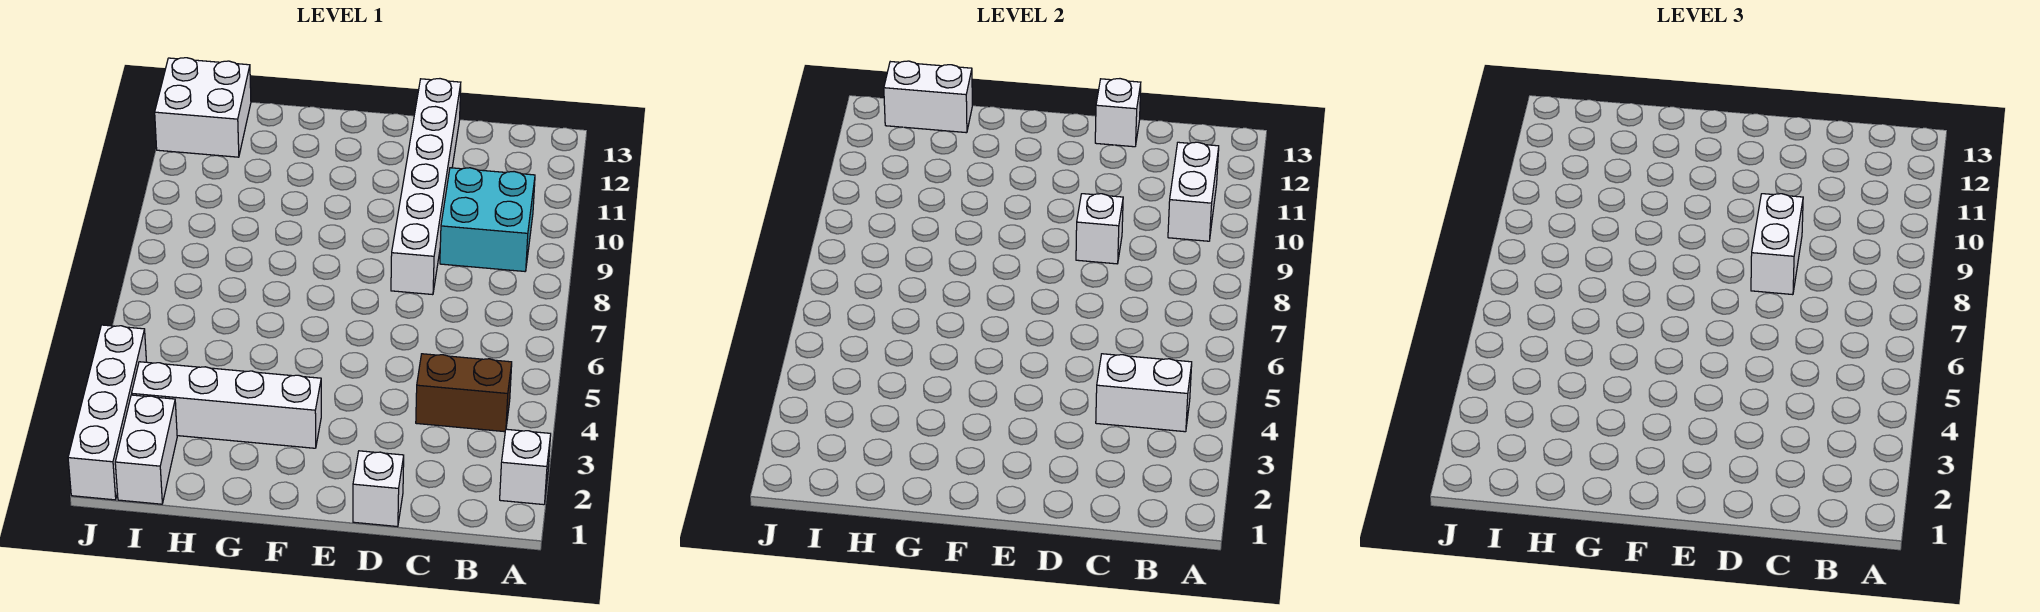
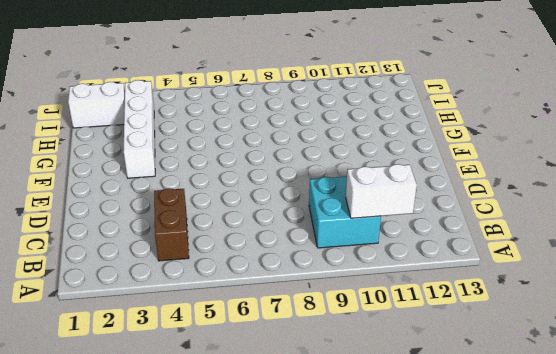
none -> white 1x1 brick [500,429,551,505]
none -> white 1x1 brick [353,451,404,527]
none -> white 1x6 brick [391,79,461,295]

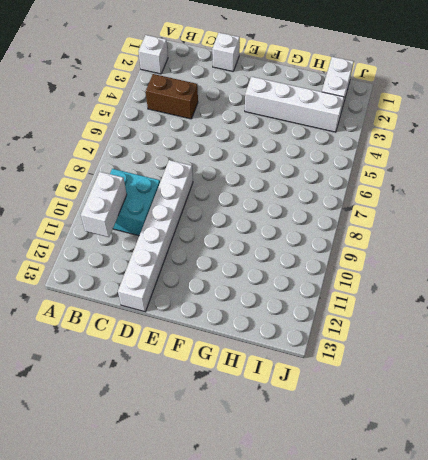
none -> white 2x2 brick [155,58,251,157]
none -> white 1x4 brick [68,325,146,500]
none -> white 1x2 brick [1096,354,1192,432]

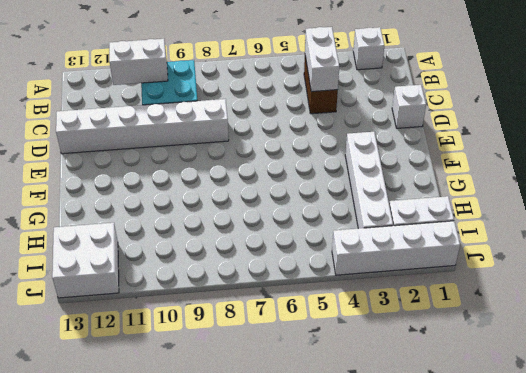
none -> white 1x1 brick [1076,194,1123,264]
none -> white 1x1 brick [1095,79,1141,147]
none -> white 1x2 brick [884,61,972,133]

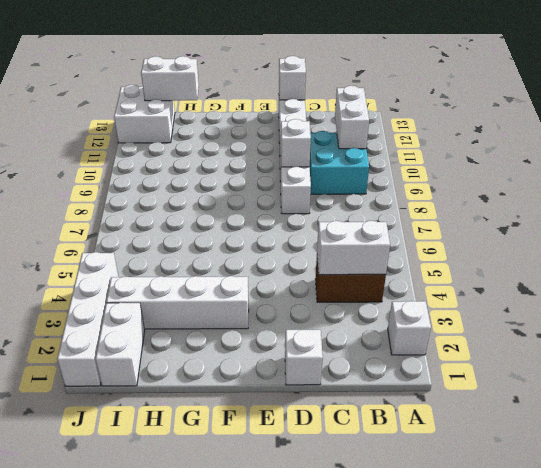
none -> white 1x2 brick [1751,194,1803,295]

